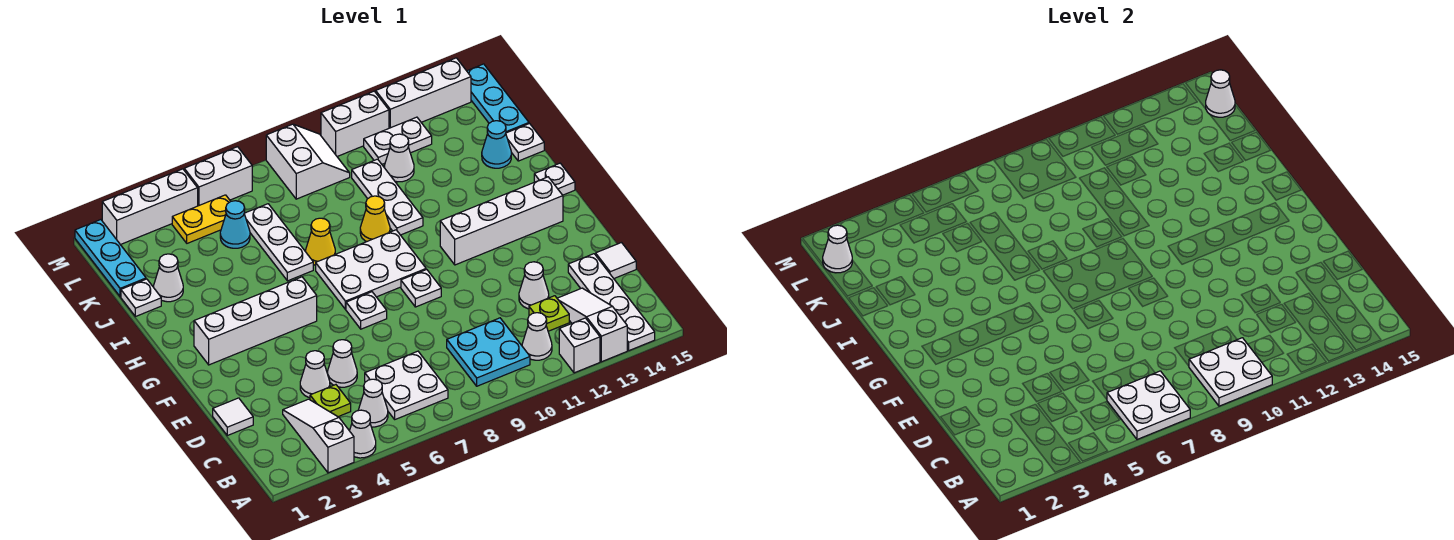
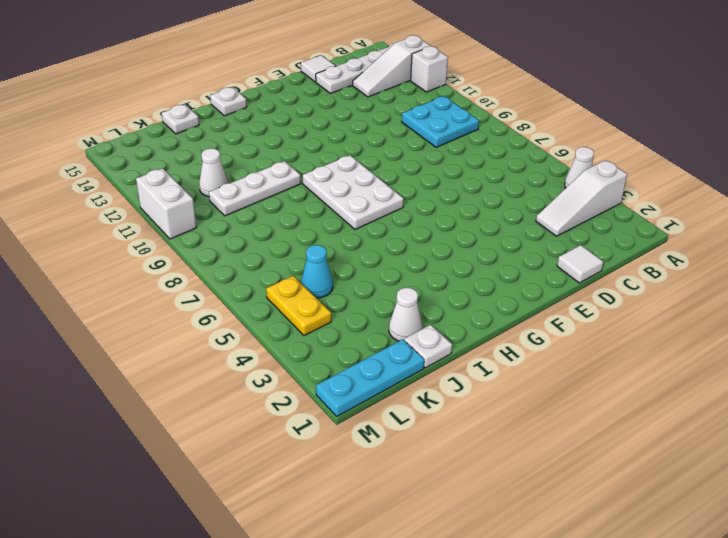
none -> white 1x1 cone [358,379,388,427]
none -> white 2x2 plate [365,351,448,419]
none -> white 1x1 cone [522,313,552,360]
none -> lime 1x1 plate [310,385,351,417]

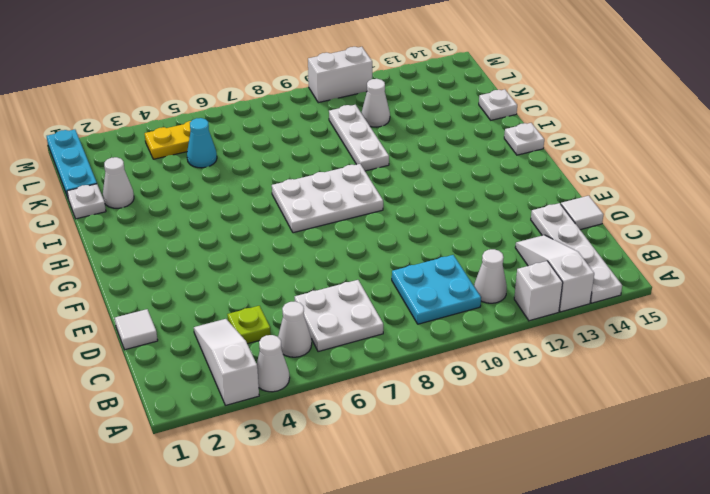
none -> lime 1x1 plate [529,296,569,331]
none -> white 1x1 cone [300,351,330,398]
none -> white 1x1 cone [328,340,357,387]
none -> white 1x1 cone [519,262,549,309]

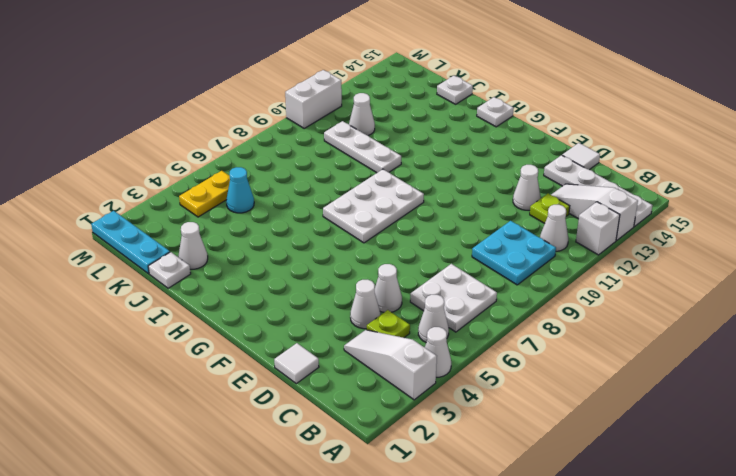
none -> white 1x1 plate [346,292,387,329]
none -> white 1x1 plate [401,270,441,307]
none -> white 1x4 brick [194,277,317,365]
none -> white 1x4 brick [440,177,563,265]

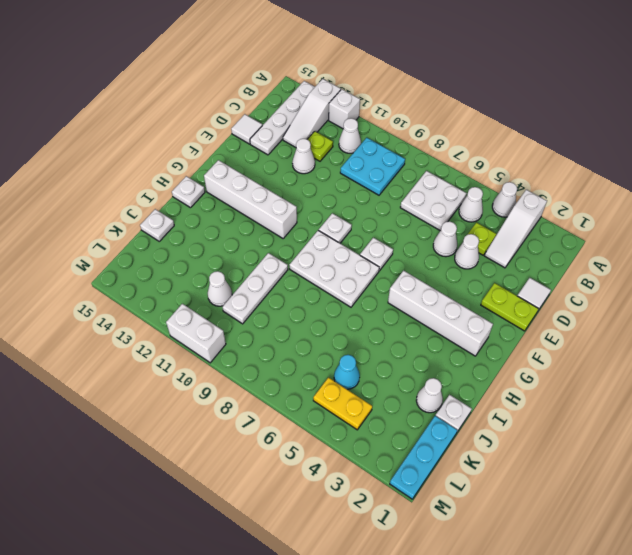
lime 1x2 plate [481,283,538,331] -> none
none -> white 1x3 plate [244,204,313,281]
none -> yellow 1x1 cone [306,218,335,265]
none -> yellow 1x1 cone [360,196,390,242]
none -> cyan 1x1 cone [482,121,511,168]

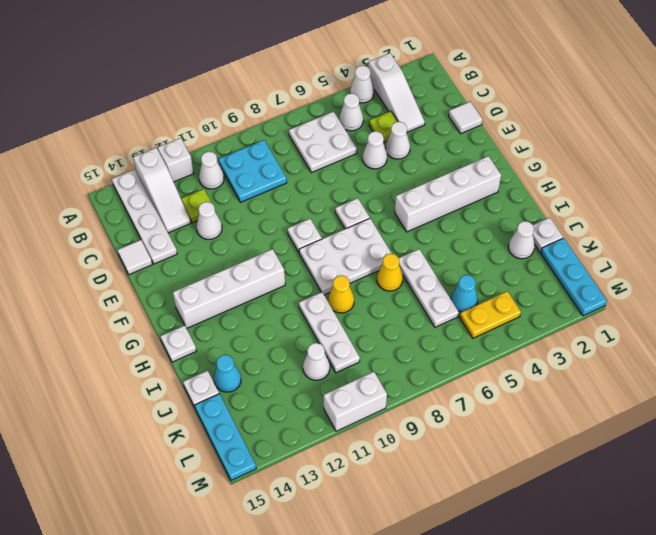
none -> white 2x2 slope [266,124,350,199]
none -> white 1x2 plate [364,117,432,164]
none -> white 1x3 brick [102,169,198,245]
none -> white 1x2 brick [184,147,252,206]

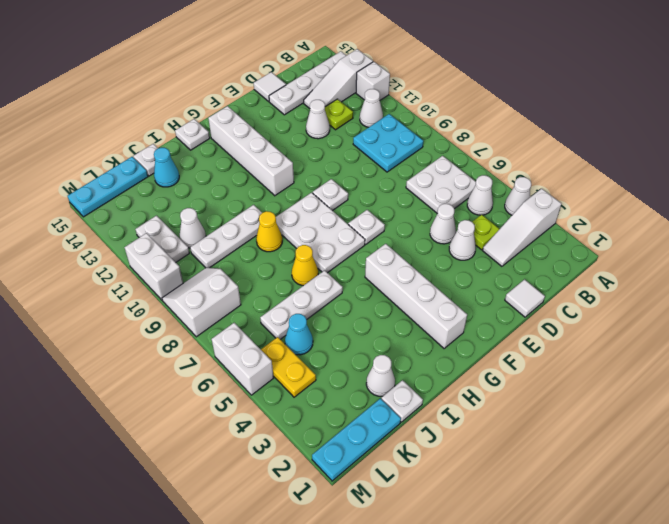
none -> white 1x3 brick [102,169,198,245]
none -> white 1x3 brick [376,58,471,128]
none -> white 2x2 plate [1107,371,1190,439]
none -> white 2x2 plate [1189,338,1272,406]

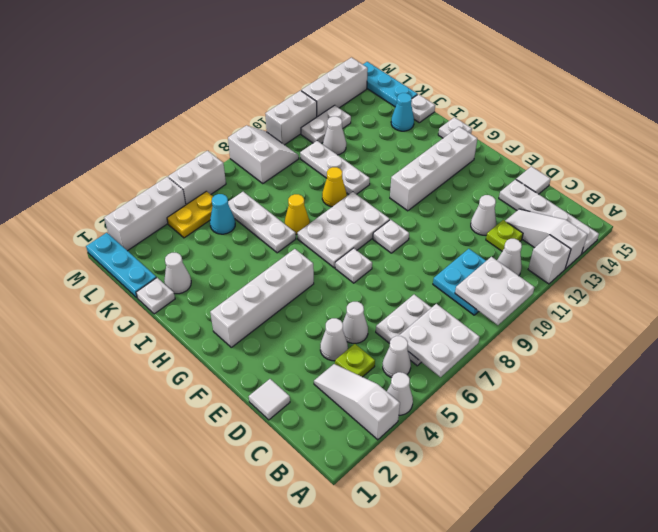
none -> white 1x1 cone [823,225,852,273]
none -> white 1x1 cone [1206,70,1235,117]

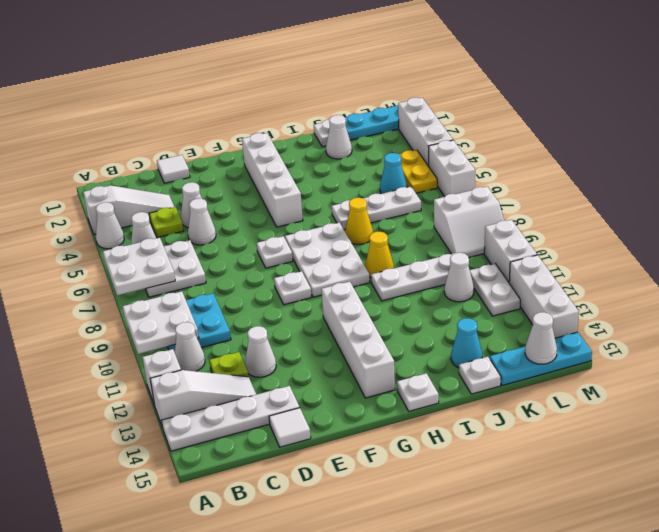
none -> white 1x1 cone [823,225,852,273]

